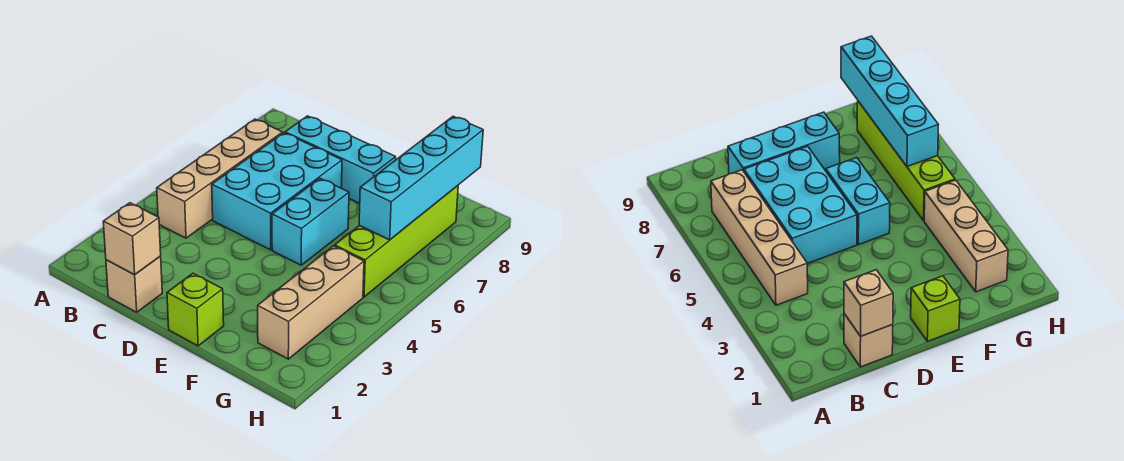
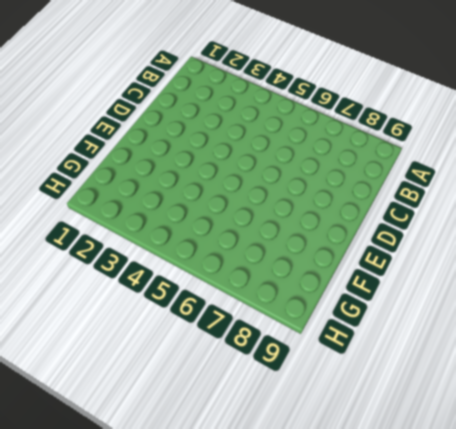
none -> tan 1x4 brick [157,119,283,238]
none -> tan 1x1 brick [106,256,162,312]

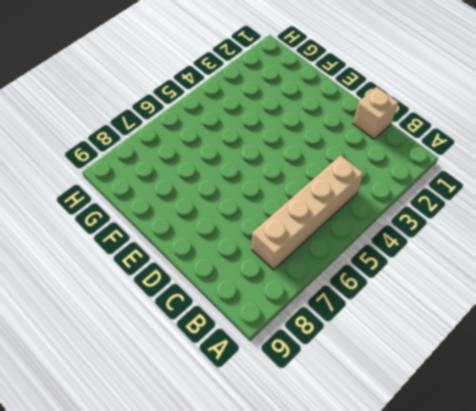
none -> cyan 2x3 brick [212,133,342,250]
none -> cyan 1x3 brick [285,116,396,204]

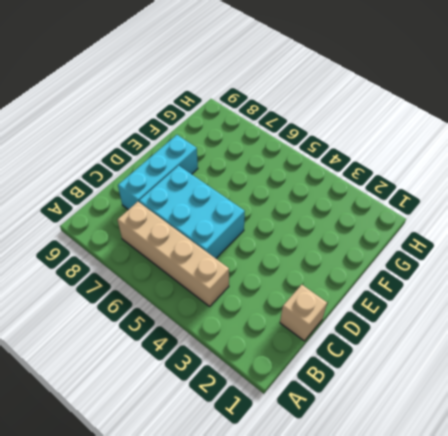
none -> lime 1x1 brick [167,273,224,346]
none -> cyan 1x2 brick [272,179,349,265]

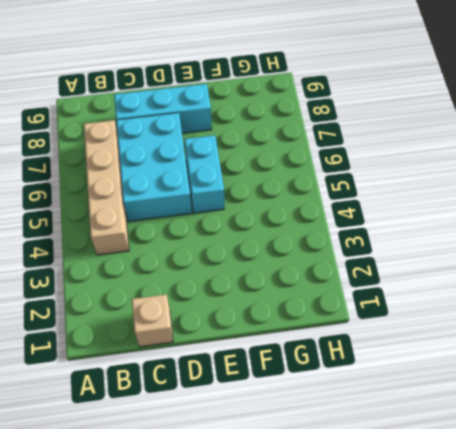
none -> lime 1x1 brick [167,273,224,346]
none -> tan 1x3 brick [258,246,364,359]

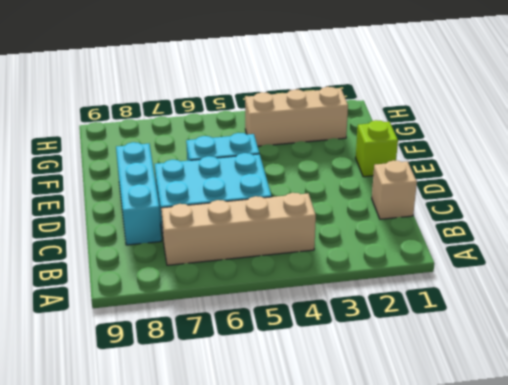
none -> lime 1x4 brick [335,186,458,297]
none -> tan 1x1 brick [103,203,161,275]

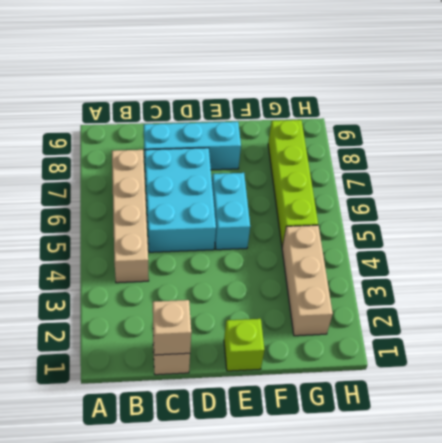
none -> cyan 1x4 brick [359,116,483,240]

